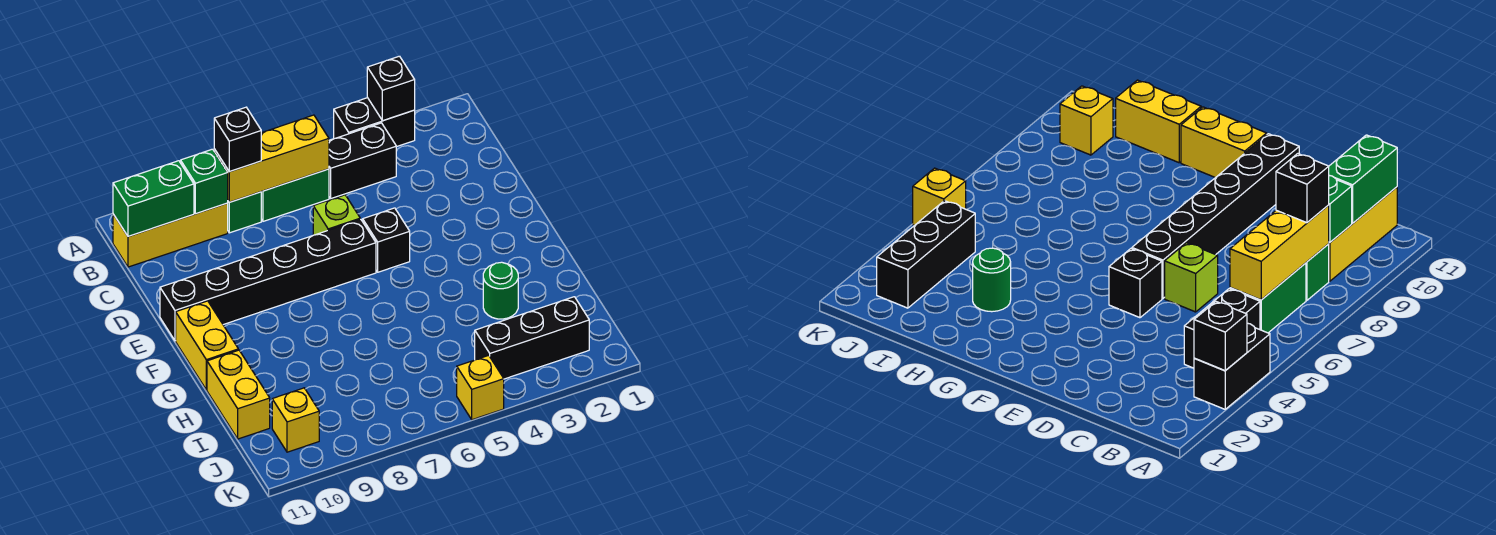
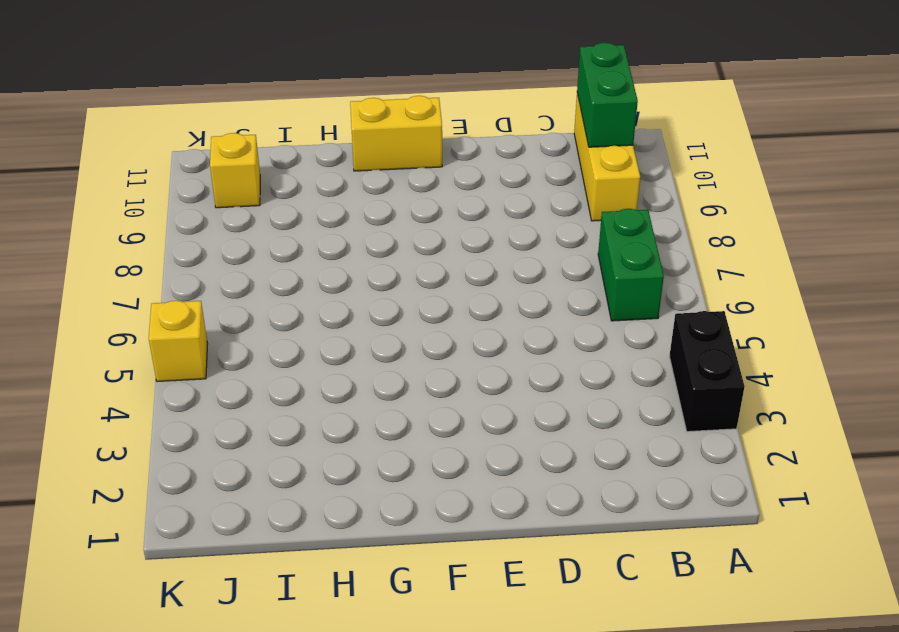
none -> black 1x2 brick [329,123,396,198]
none -> green 1x1 brick [228,192,261,233]
none -> lime 1x1 brick [313,195,360,235]

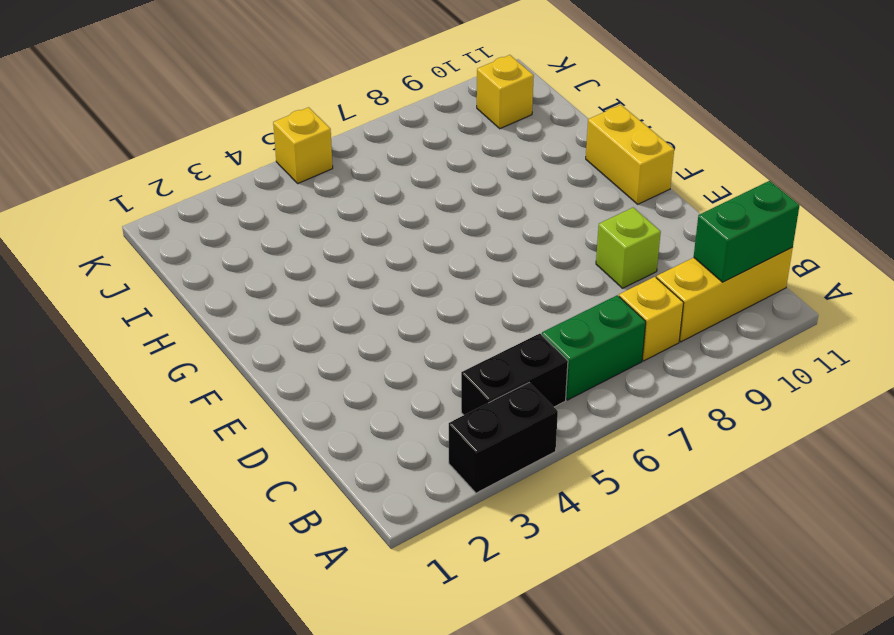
yellow 1x1 brick [619,277,684,361] -> green 1x1 brick [228,192,261,233]
lime 1x1 brick [596,207,661,288] -> lime 1x1 brick moved to [313,195,360,235]
none -> black 1x1 brick [363,208,410,272]
none -> black 1x6 brick [160,219,376,341]
none -> green 1x1 round brick [483,262,518,319]

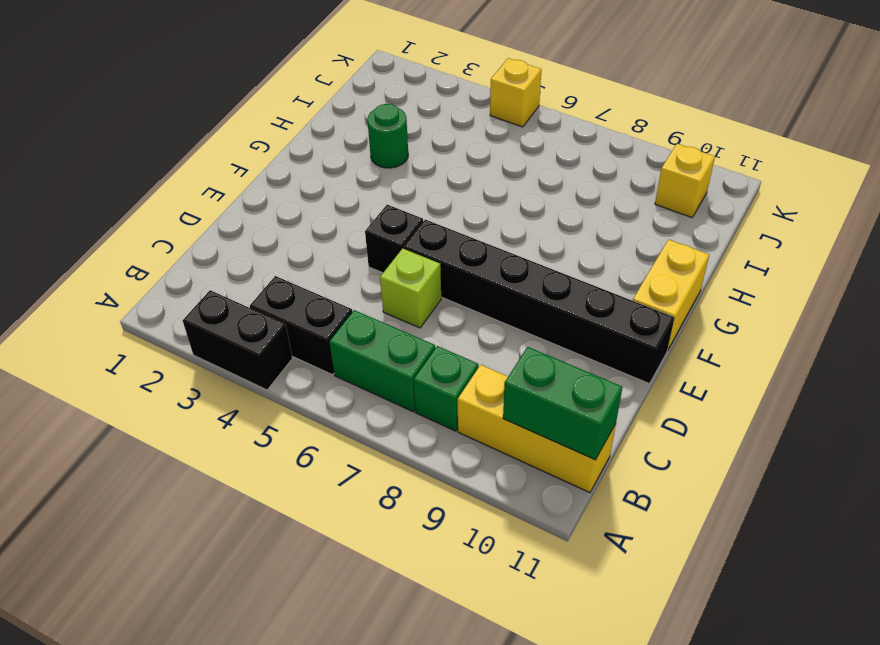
none -> yellow 1x2 brick [207,350,270,439]
none -> black 1x3 brick [475,297,589,379]
none -> black 1x1 brick [367,56,415,121]

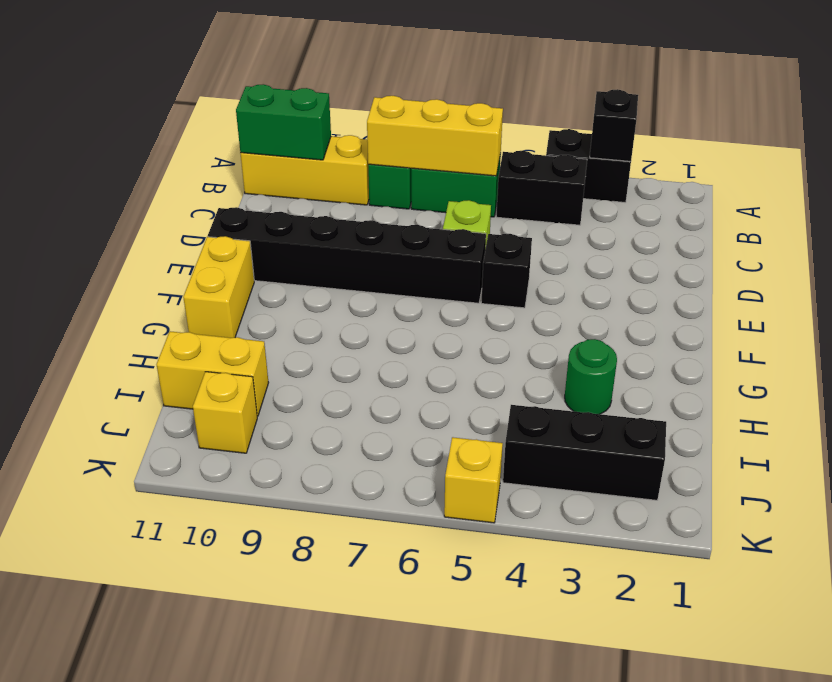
yellow 1x2 brick [156,331,269,416] -> yellow 1x2 brick turned to [207,350,270,439]
none -> green 1x1 brick [181,149,228,214]
none -> black 1x1 brick [214,107,261,172]

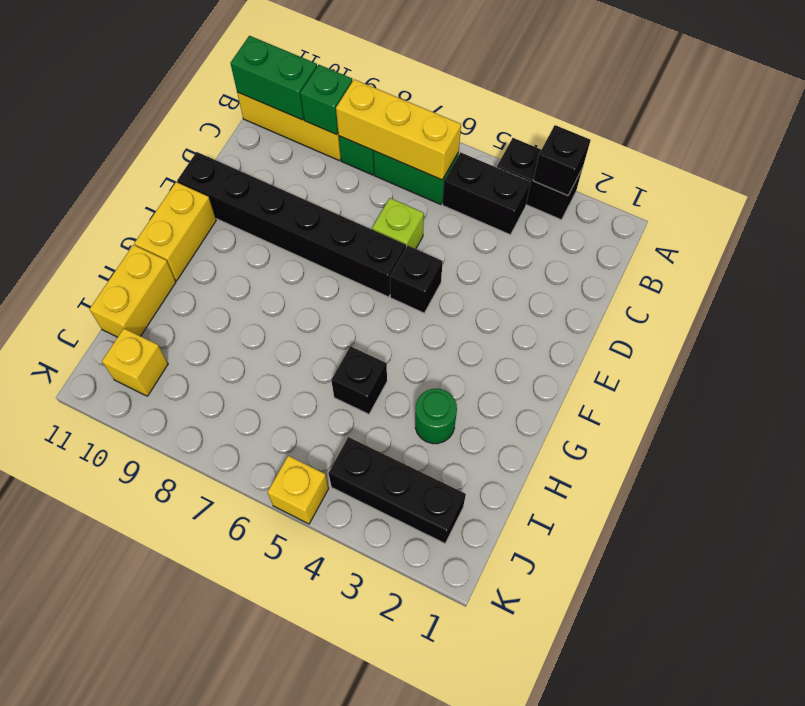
black 1x1 brick [331,346,387,414] -> black 1x1 brick moved to [214,107,261,172]

